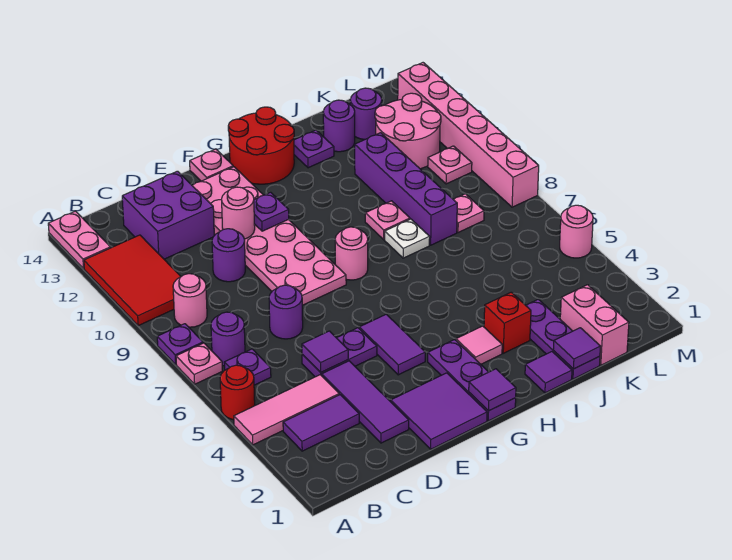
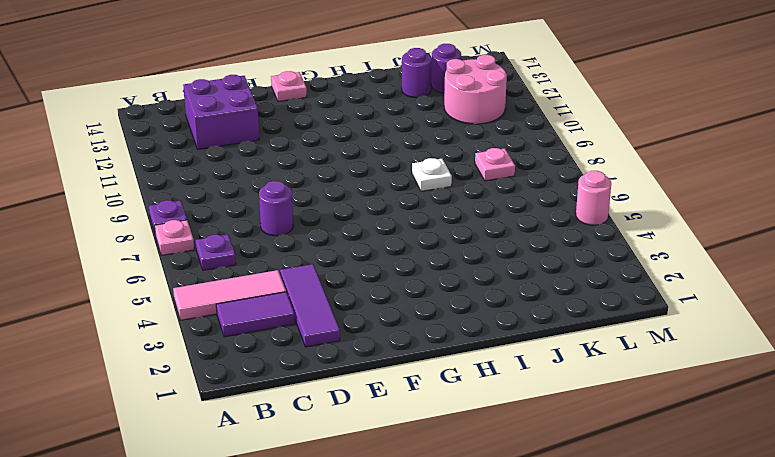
none -> red 1x1 round brick [220,365,255,420]
none -> red 2x3 tile [84,235,181,326]
none -> pink 1x2 plate [48,211,110,269]
none -> purple 1x1 round brick [211,312,245,366]

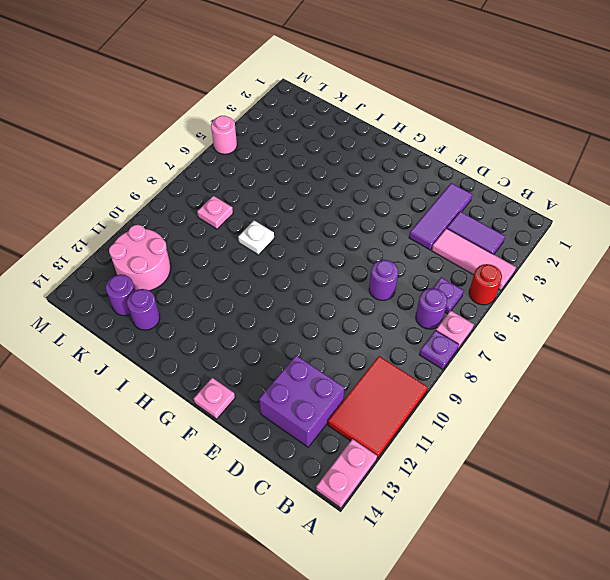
none -> pink 1x1 round brick [173,274,207,327]
none -> purple 1x2 plate [302,328,377,377]
none -> purple 1x1 round brick [212,229,245,282]
none -> purple 2x2 tile [391,373,487,449]

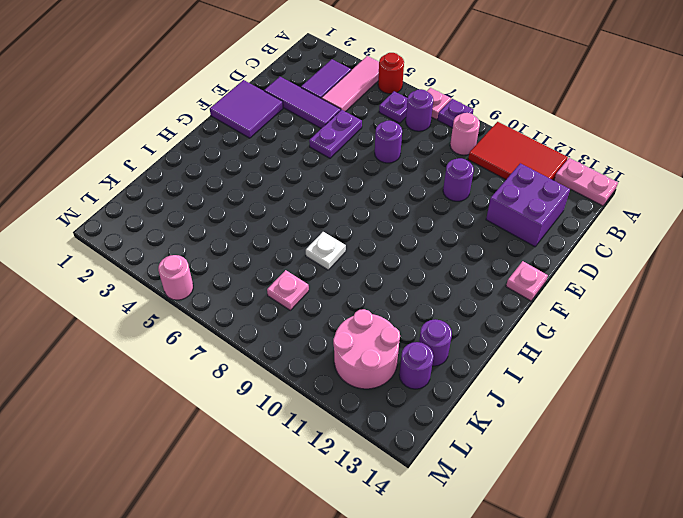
none -> pink 2x6 plate [192,167,346,305]
none -> purple 1x2 tile [359,314,425,375]
none -> purple 1x3 plate [428,340,516,421]
none -> pink 1x1 round brick [335,227,368,280]

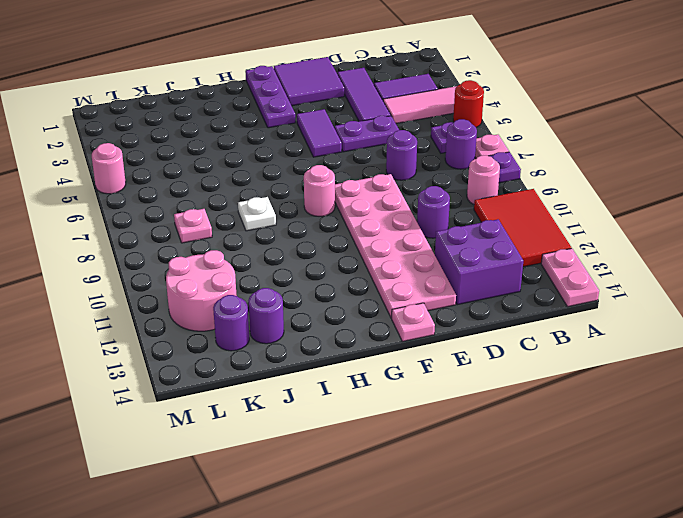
none -> red 2x2 round brick [228,107,294,184]
none -> pink 1x1 tile [456,326,502,364]
none -> purple 1x1 tile [525,352,572,393]
none -> red 1x1 brick [484,292,531,353]

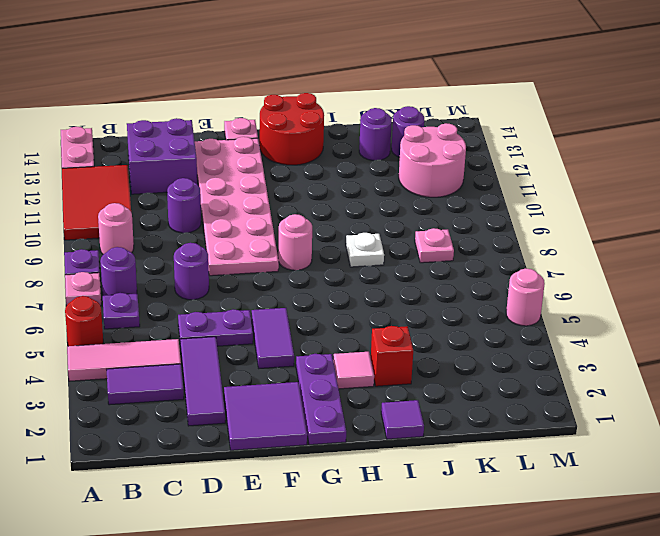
none -> pink 1x1 plate [365,201,410,240]
none -> purple 1x1 plate [294,130,334,168]
none -> purple 1x3 plate [526,299,600,379]
none -> purple 1x4 brick [355,133,457,245]

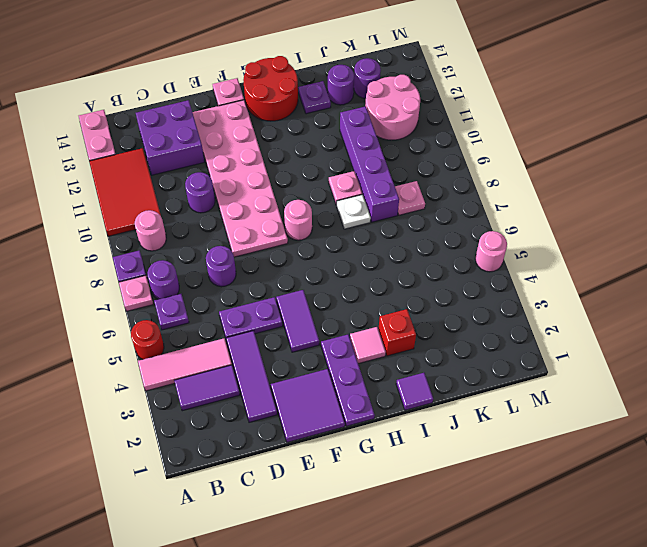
none -> purple 1x3 plate [526,299,600,379]
none -> pink 1x2 brick [560,285,629,365]
none -> pink 1x1 plate [428,146,472,184]
none -> pink 1x6 brick [398,63,539,207]

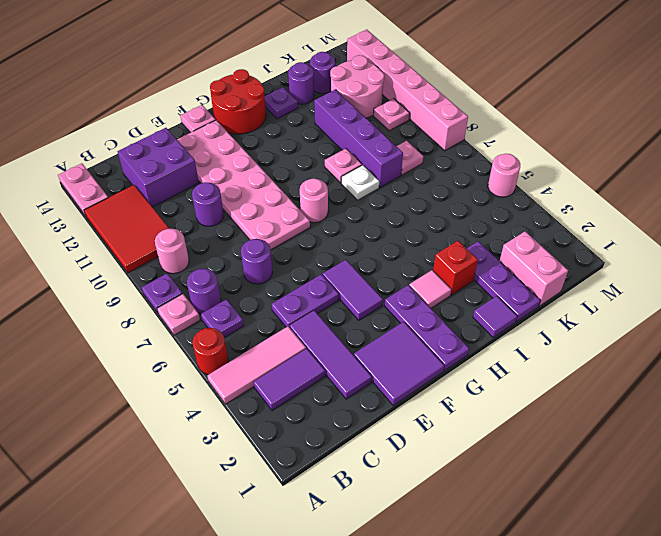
none -> purple 1x1 tile [302,331,348,372]
none -> pink 1x1 round brick [222,187,255,239]
none -> purple 1x1 plate [254,192,289,231]
none -> purple 1x1 tile [469,369,516,411]

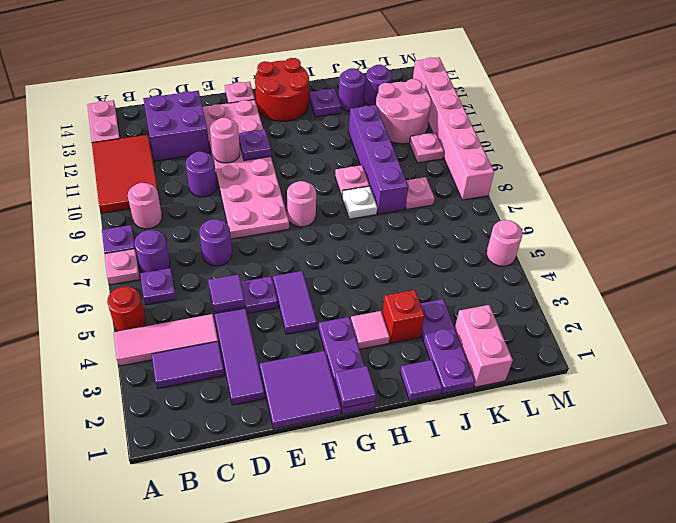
none -> purple 1x1 tile [553,328,601,369]

